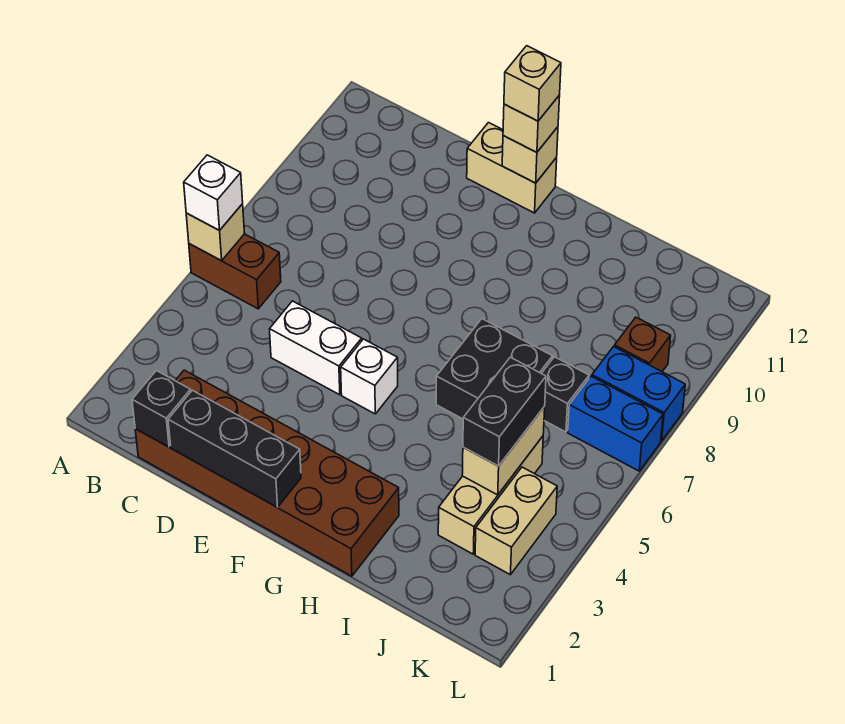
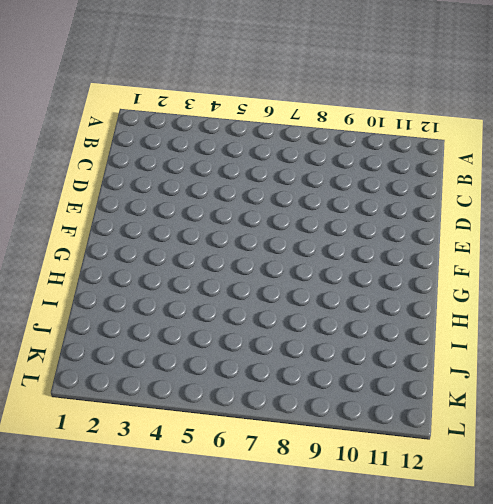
none -> brown 1x2 brick [189,234,281,309]
none -> brown 2x6 brick [135,370,399,576]
none -> white 1x2 brick [270,301,362,395]

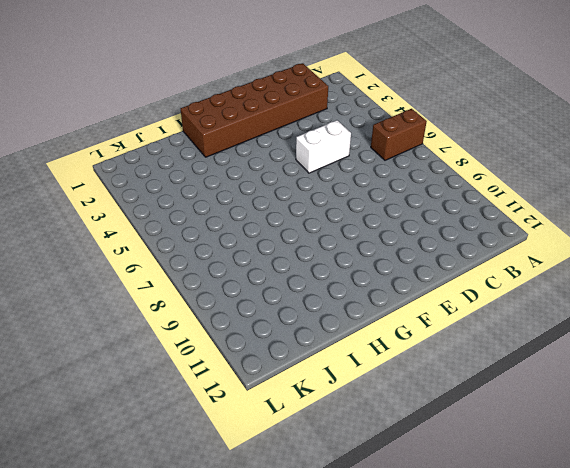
none -> tan 1x2 brick [467,123,557,213]
none -> white 1x1 brick [341,339,398,414]
none -> black 2x2 brick [436,319,553,419]

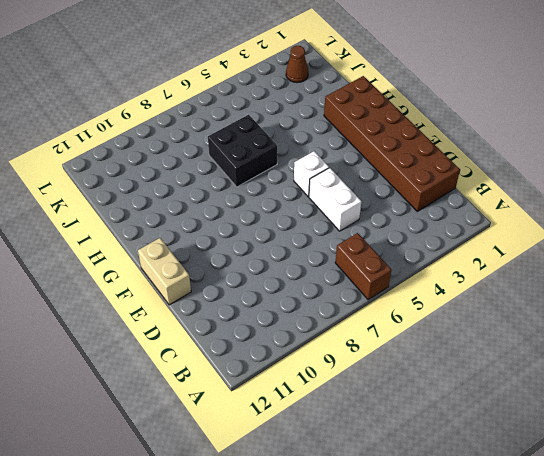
brown 1x1 cone [286,46,308,83] -> none
none -> tan 1x3 brick [438,436,543,554]
none -> black 1x1 brick [541,357,589,432]
none -> tan 1x2 brick [475,467,557,575]

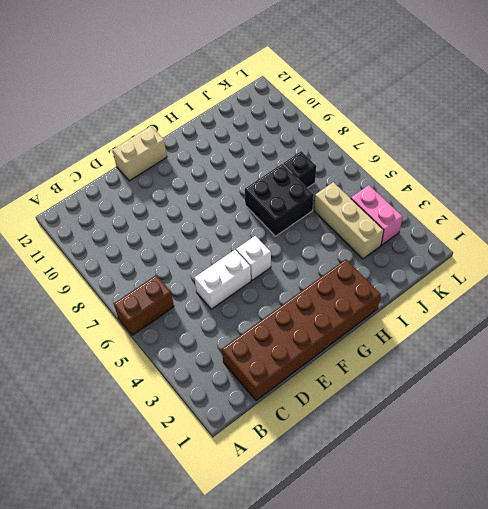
pink 1x2 brick [351,185,403,245] -> tan 1x2 brick [475,467,557,575]
none -> blue 1x2 brick [568,376,663,471]
none -> blue 1x2 brick [592,347,685,441]
none -> brown 1x1 brick [614,317,671,372]

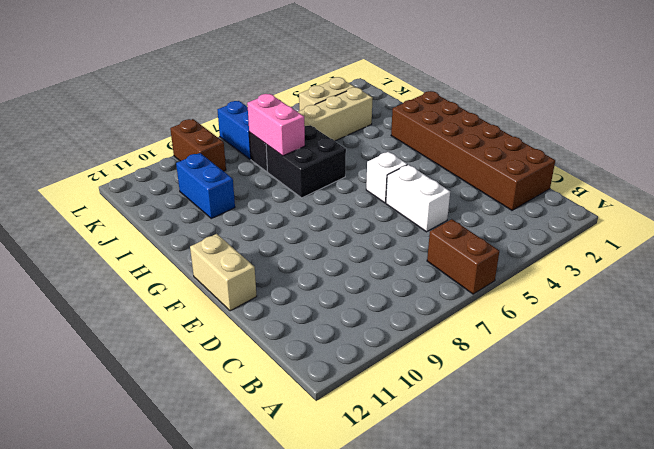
pink 1x2 brick [247,94,305,156] -> none
blue 1x2 brick [176,153,235,218] -> blue 1x2 brick moved to [592,347,685,441]
brown 1x2 brick [170,119,226,171] -> brown 1x1 brick [614,317,671,372]
none -> tan 1x1 brick [186,204,245,261]
none -> black 1x1 brick [132,371,191,447]
none -> black 1x3 brick [168,390,301,508]

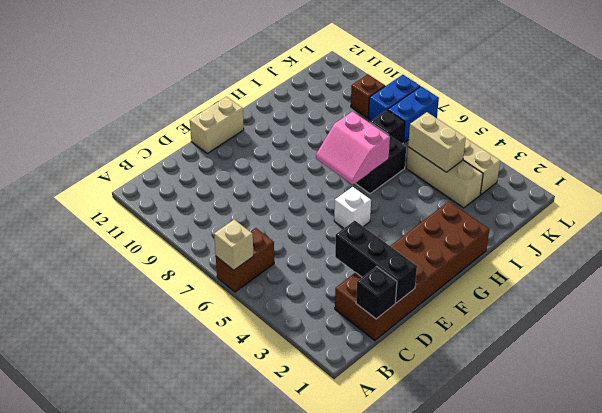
black 1x3 brick [335,221,417,303] -> black 1x3 brick turned to [168,390,301,508]
pink 2x2 slope [316,112,390,185] -> none
none -> white 1x2 brick [270,301,362,395]
none -> tan 1x1 brick [502,127,558,183]
none -> white 1x1 brick [184,155,243,231]

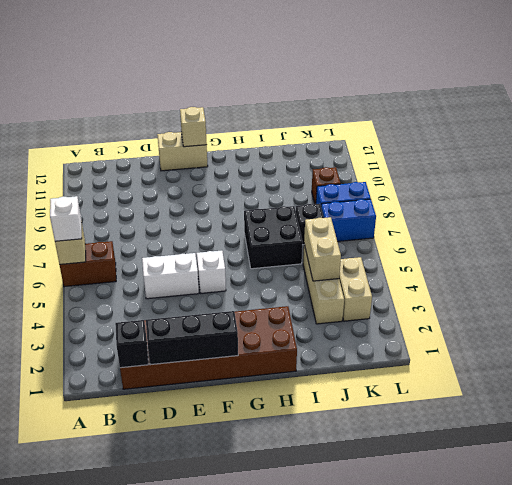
none -> tan 1x1 brick [503,95,560,152]
none -> black 1x2 brick [463,357,546,466]
none -> tan 1x1 brick [504,46,561,121]

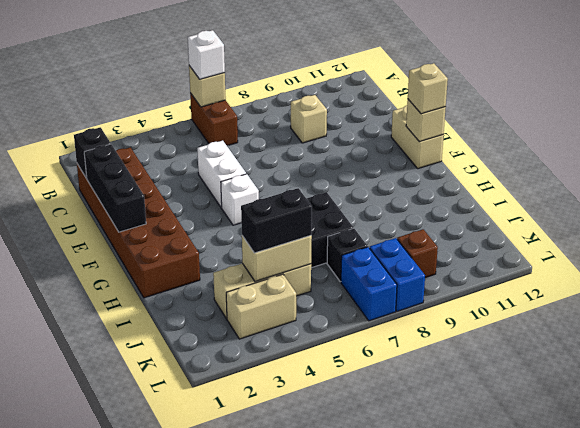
tan 1x1 brick [291,95,327,143] -> tan 1x1 brick moved to [504,46,561,121]

